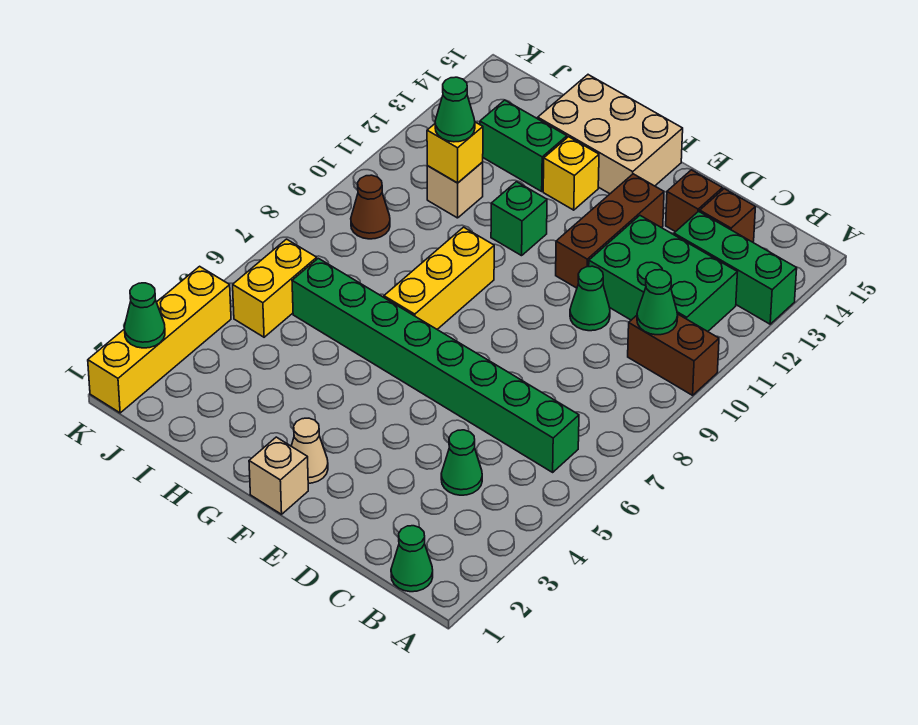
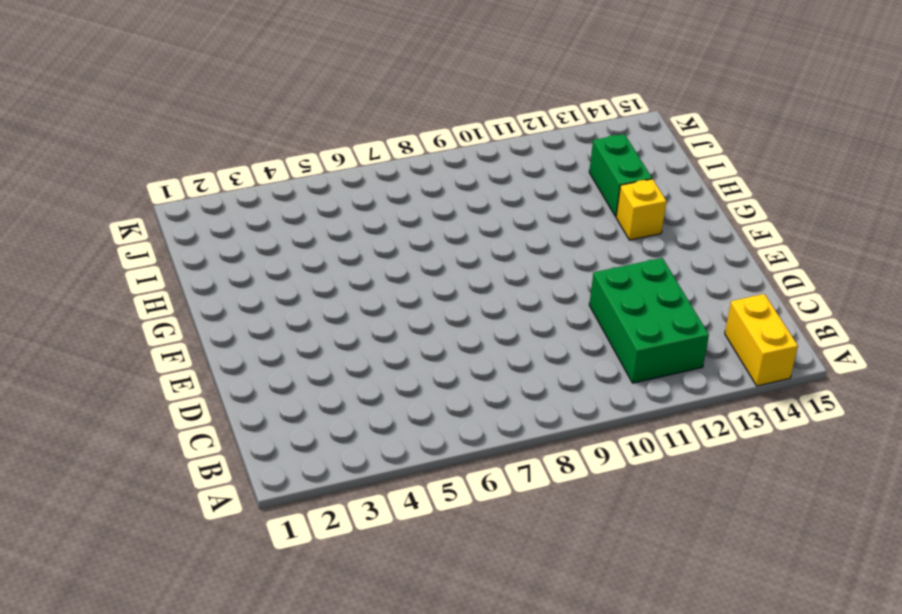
yellow 1x2 brick [725,294,798,386] -> yellow 1x2 brick turned to [233,239,317,337]
none -> brown 1x2 brick [628,314,719,395]
none -> green 1x3 brick [674,211,797,324]
none -> green 1x1 cone [391,526,433,592]

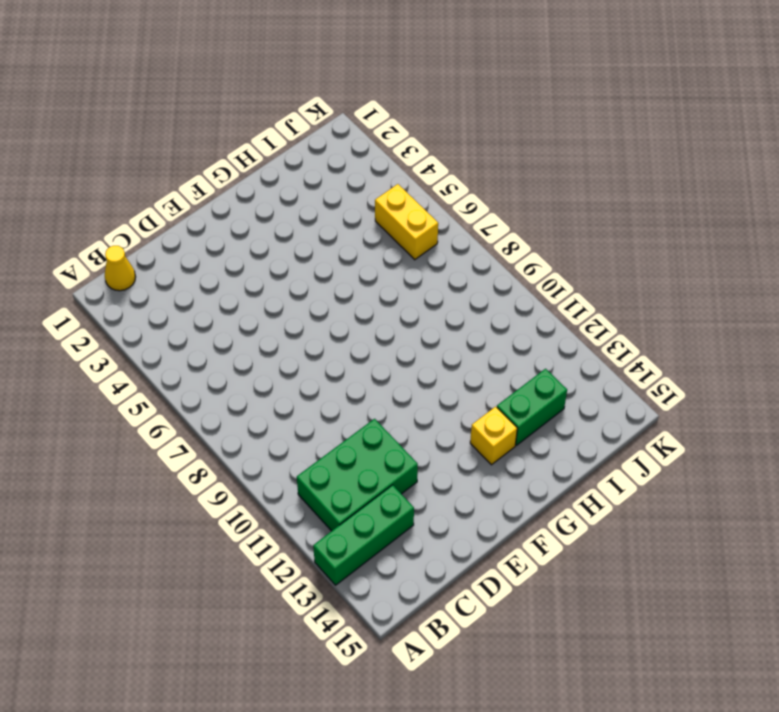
yellow 1x1 cone [105,246,136,291] -> green 1x1 cone [391,526,433,592]
none -> brown 1x2 brick [628,314,719,395]
none -> green 1x8 brick [292,258,579,472]
none -> green 1x1 cone [441,430,482,495]

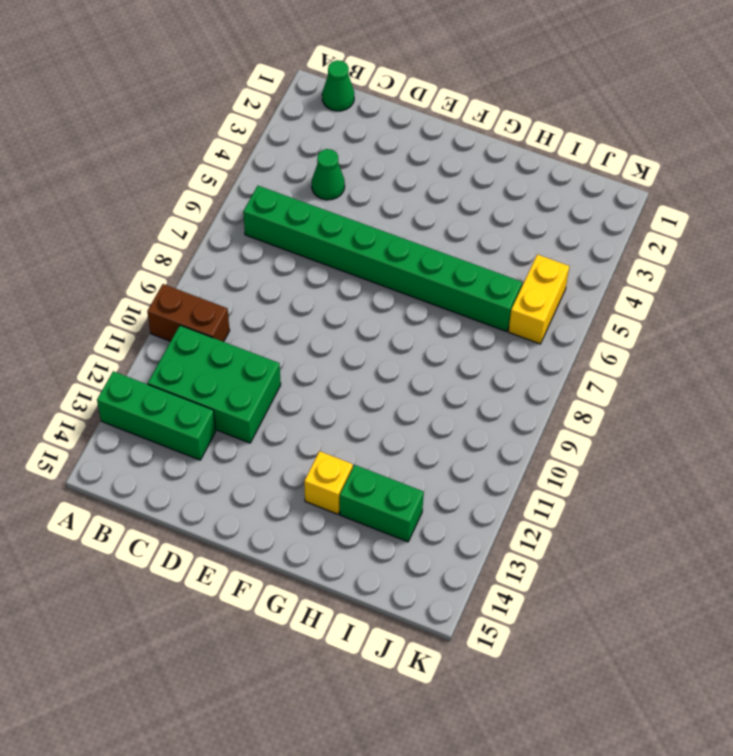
none -> brown 1x1 brick [700,189,755,242]
none -> green 1x1 cone [570,266,610,331]
none -> brown 1x1 brick [666,170,722,232]

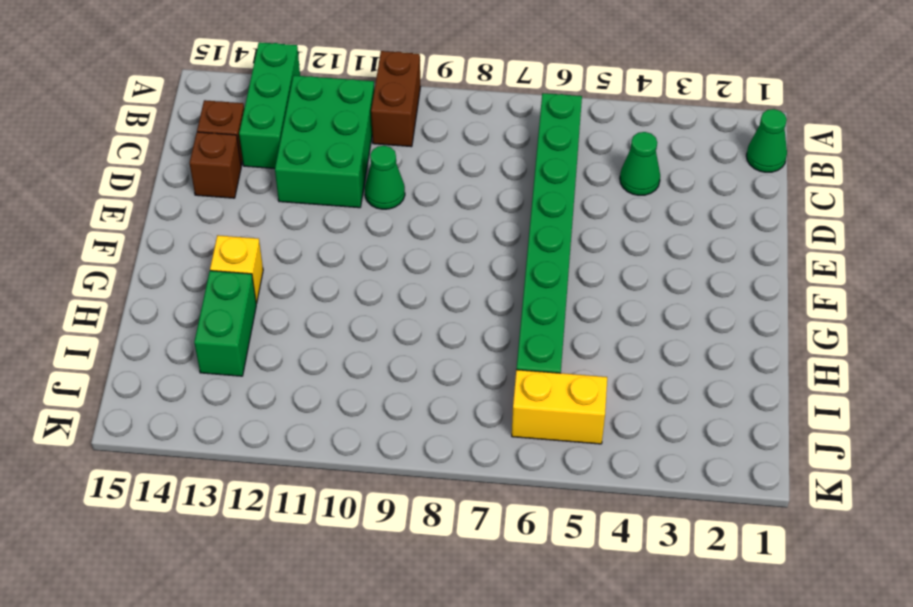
none -> brown 1x3 brick [556,174,664,288]
none -> tan 1x1 brick [249,437,308,514]
none -> tan 1x1 cone [291,418,328,483]

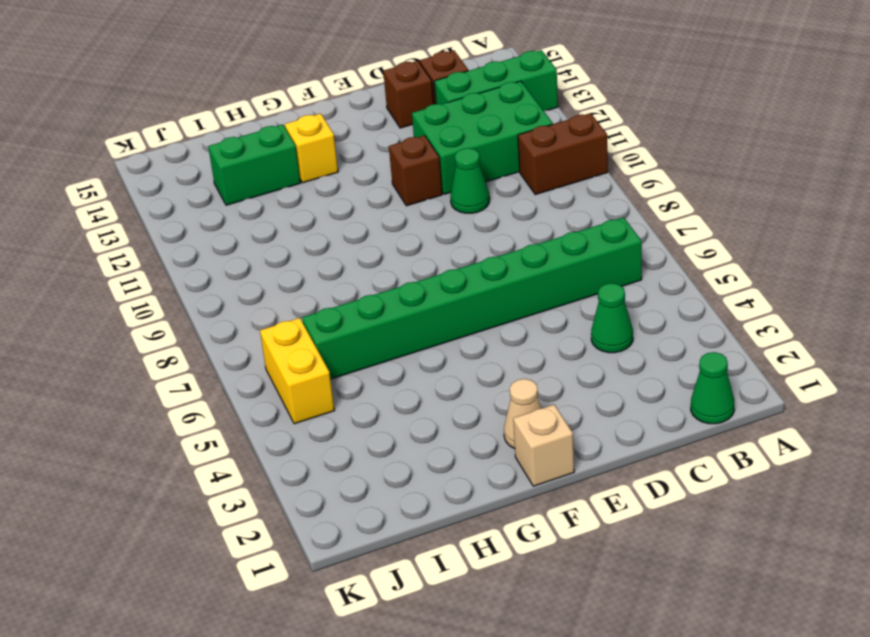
brown 1x1 brick [389,135,442,206] -> brown 1x3 brick [556,174,664,288]
none -> tan 2x3 brick [537,75,683,194]
none -> yellow 1x3 brick [384,227,494,329]
none -> green 1x1 brick [491,182,547,256]

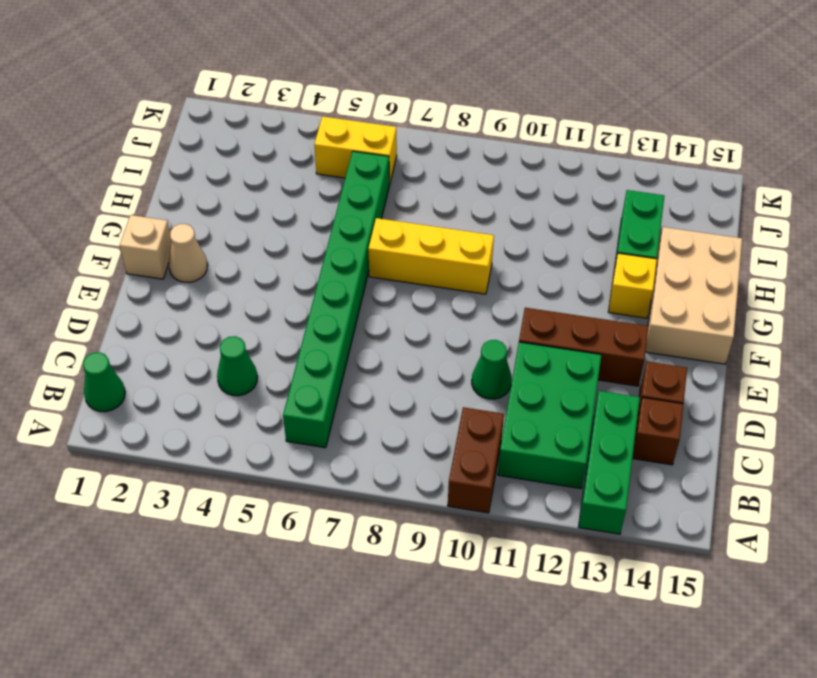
none -> green 1x1 brick [491,182,547,256]
none -> tan 1x1 brick [427,162,483,218]
none -> brown 1x1 cone [351,175,390,239]

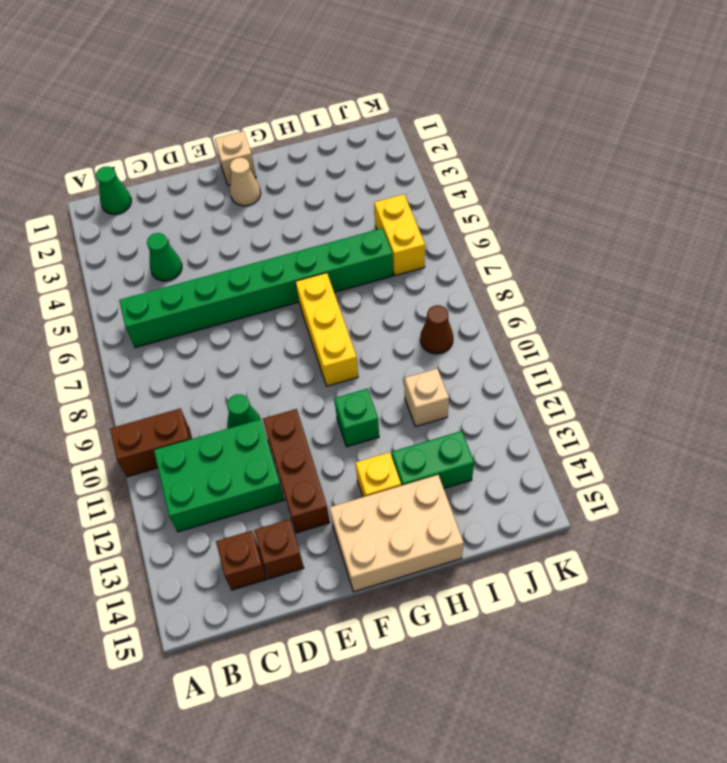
none -> green 1x3 brick [674,211,797,324]
none -> yellow 1x4 brick [88,266,231,413]
none -> green 1x1 cone [637,270,678,335]

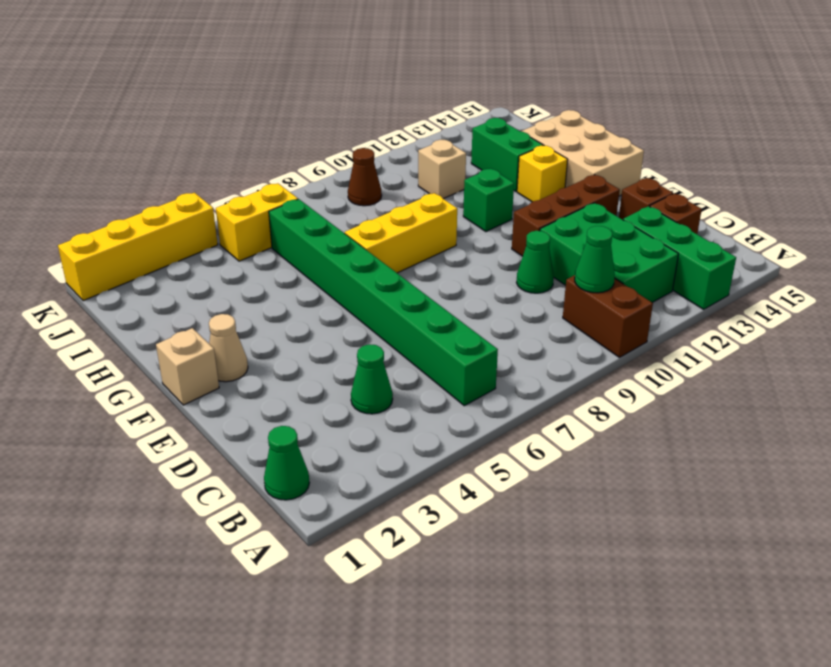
none -> yellow 1x1 brick [427,122,483,183]
none -> green 1x1 cone [124,283,165,348]
none -> green 1x1 cone [435,77,475,142]

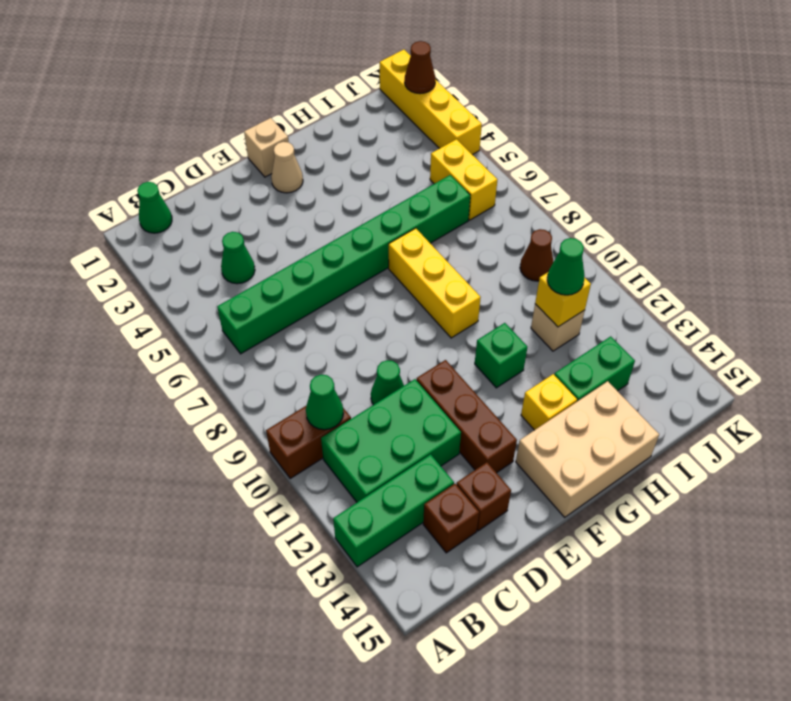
brown 1x1 cone [405,41,435,94] -> green 1x1 cone [124,283,165,348]

